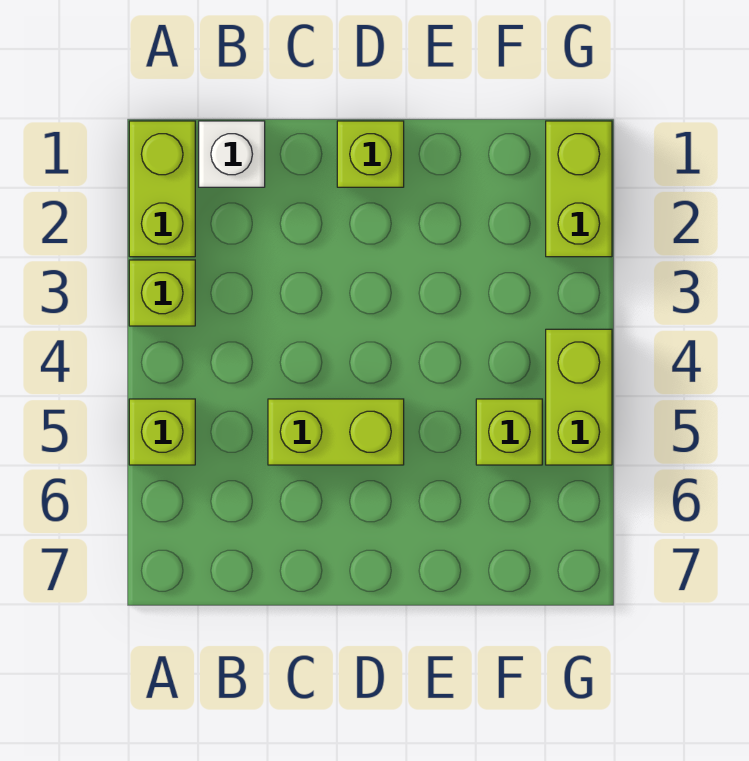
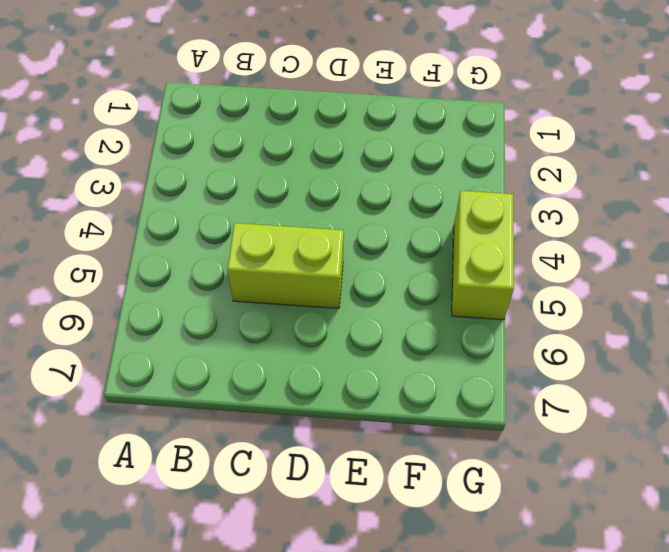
none -> lime 1x2 brick [129,121,195,257]
none -> lime 1x1 brick [129,260,195,326]

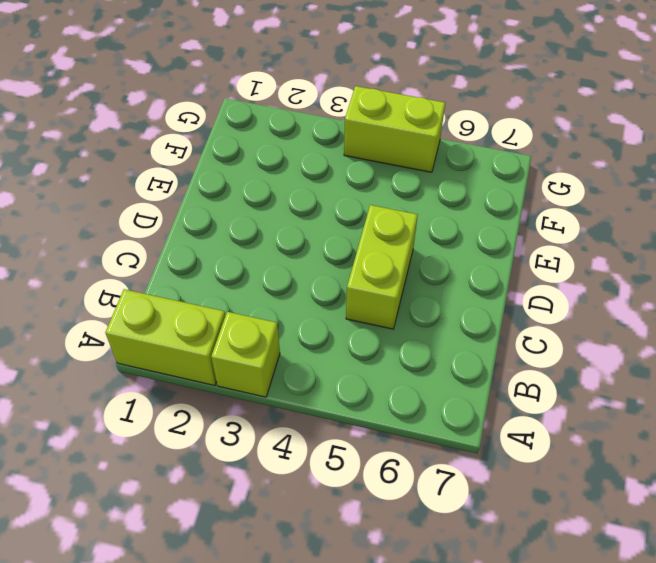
none -> lime 1x1 brick [129,399,195,465]
none -> white 1x1 brick [199,121,265,187]

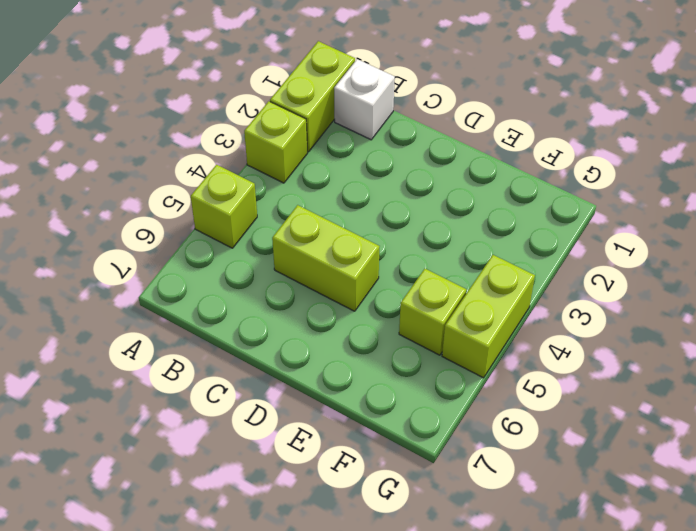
none -> lime 1x1 brick [337,121,404,187]
none -> lime 1x2 brick [546,121,612,257]

